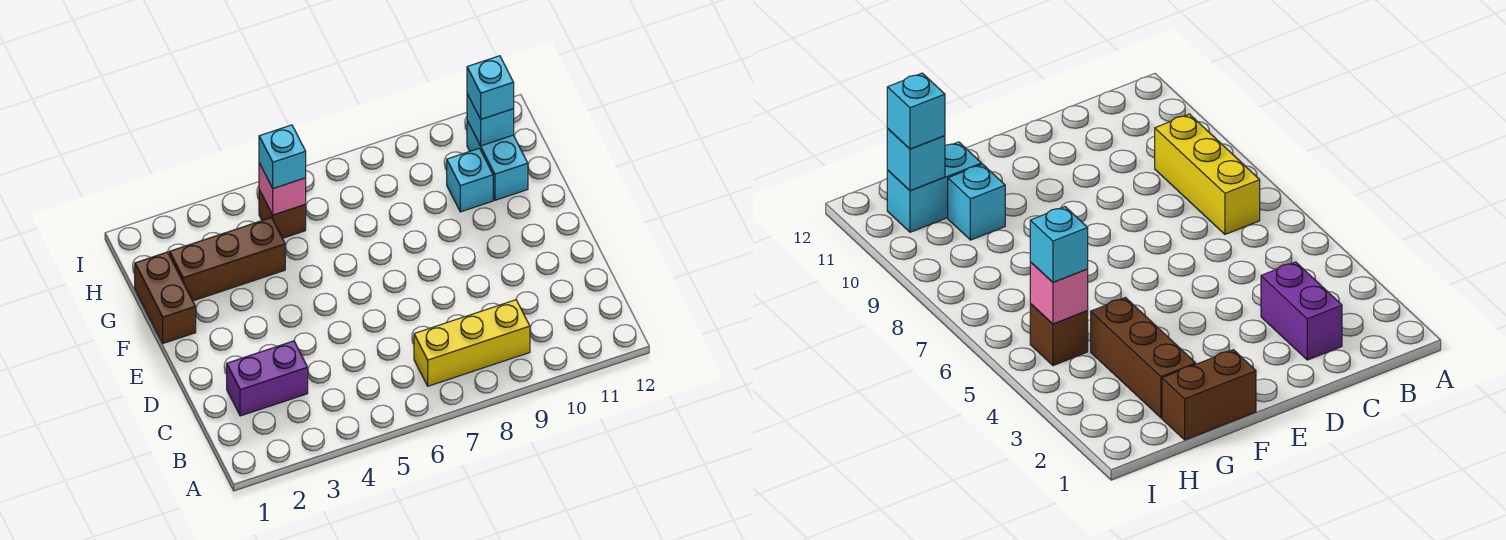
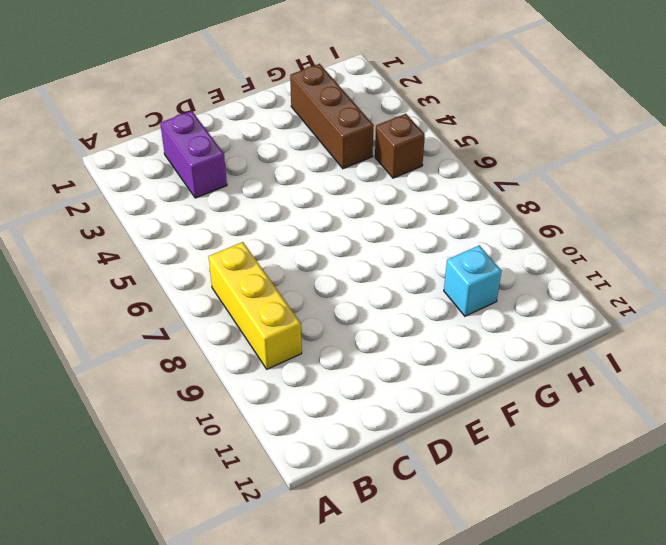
none -> brown 1x2 brick [135,252,196,343]
none -> cyan 1x2 brick [467,121,528,200]

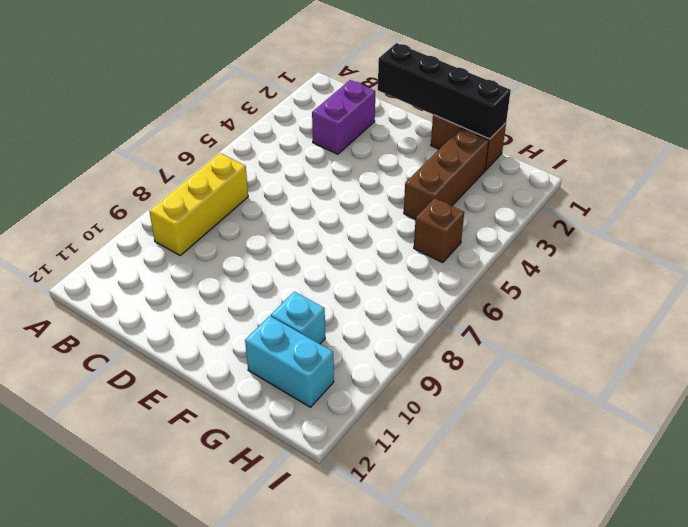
black 1x4 brick [378,43,511,139] -> none
none -> pink 1x1 brick [259,163,306,215]
none -> cyan 1x1 brick [467,94,514,146]

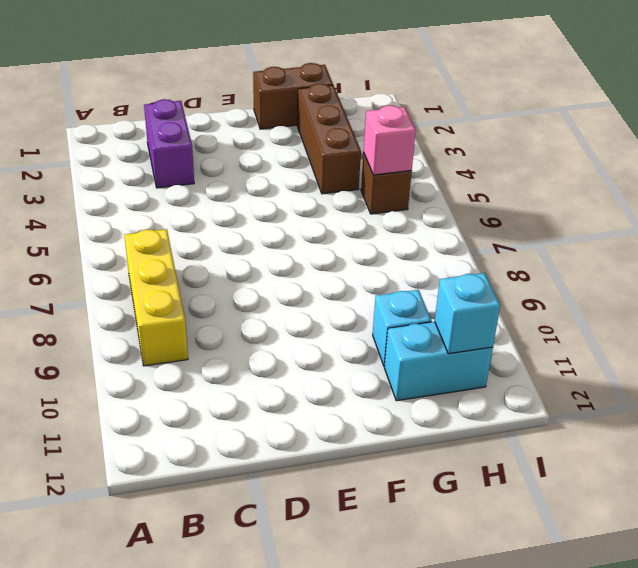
none -> cyan 1x1 brick [259,125,306,189]
none -> cyan 1x1 brick [467,56,514,119]

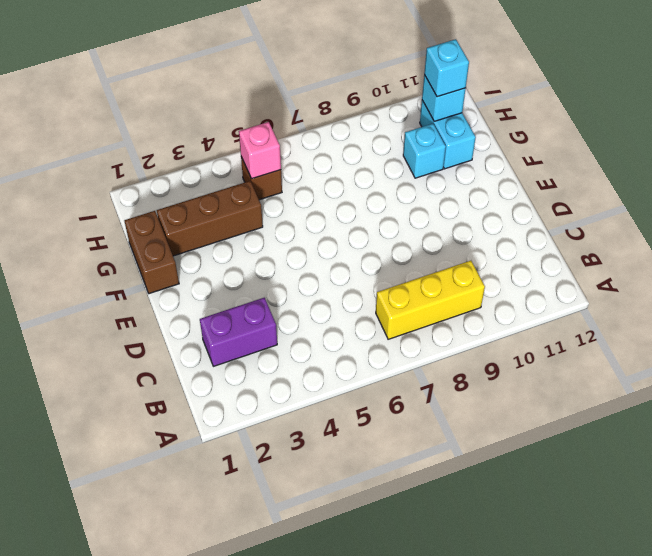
none -> cyan 1x1 brick [259,125,306,189]

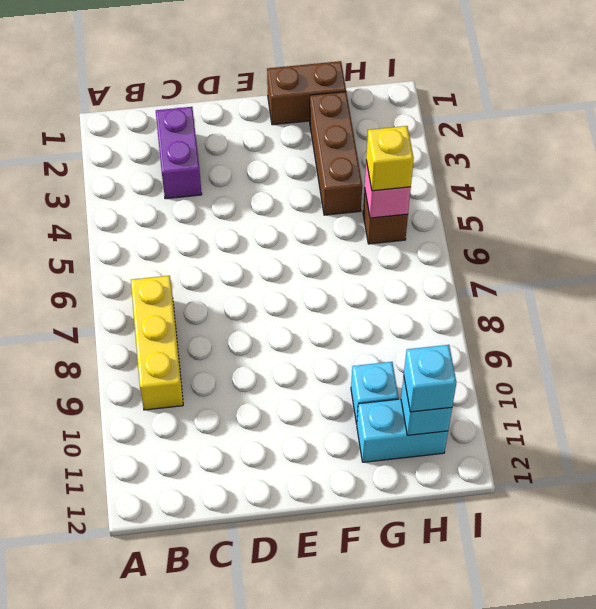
yellow 1x1 brick [366,126,414,191] -> cyan 1x1 brick [259,125,306,189]

